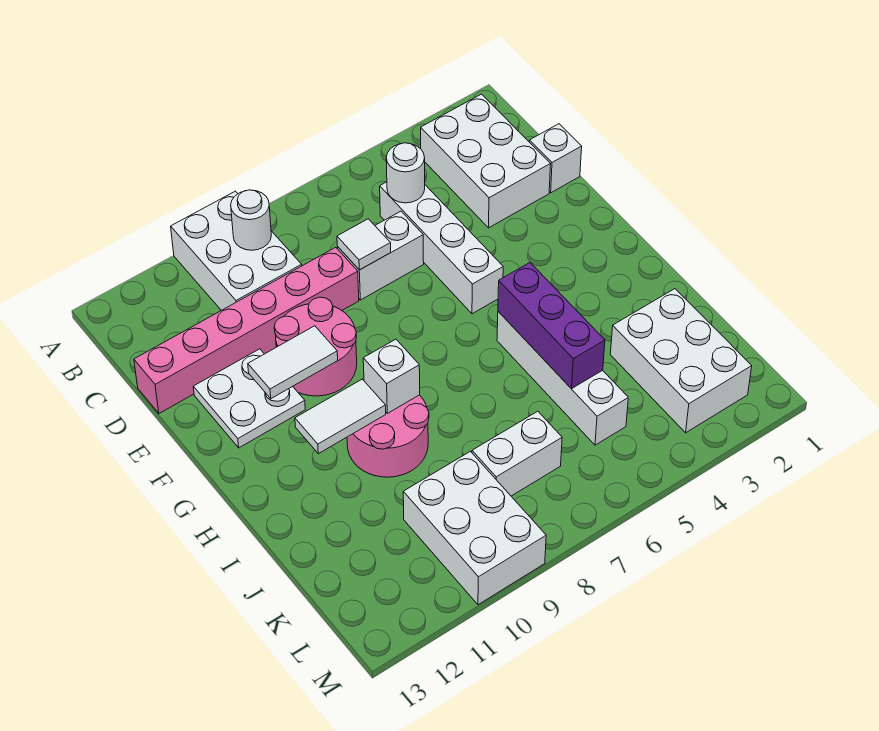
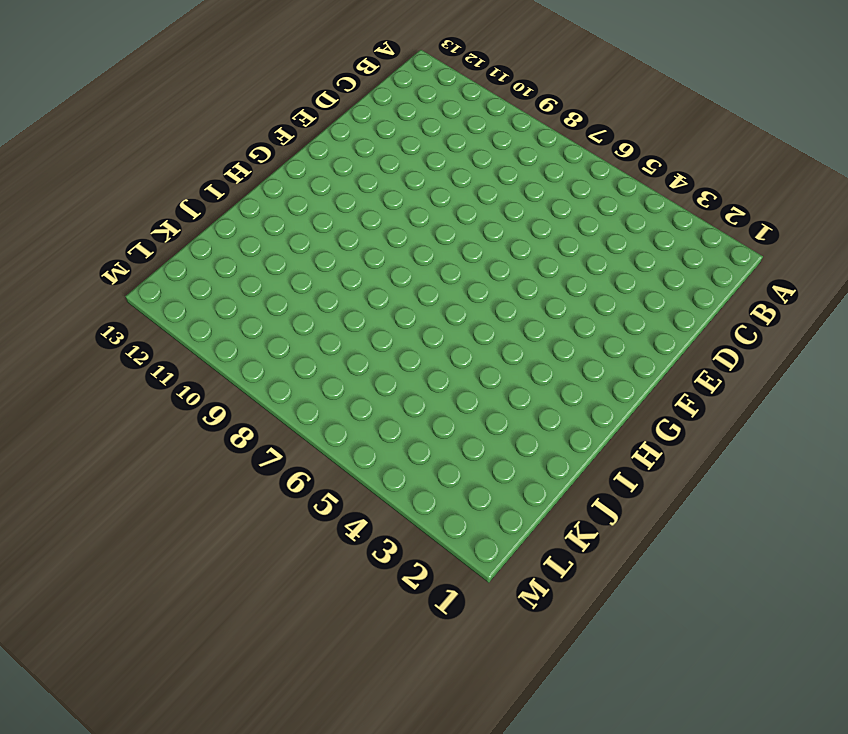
none -> white 2x3 brick [171,191,302,310]
none -> white 2x3 brick [421,94,551,228]
none -> white 1x4 brick [380,182,503,314]

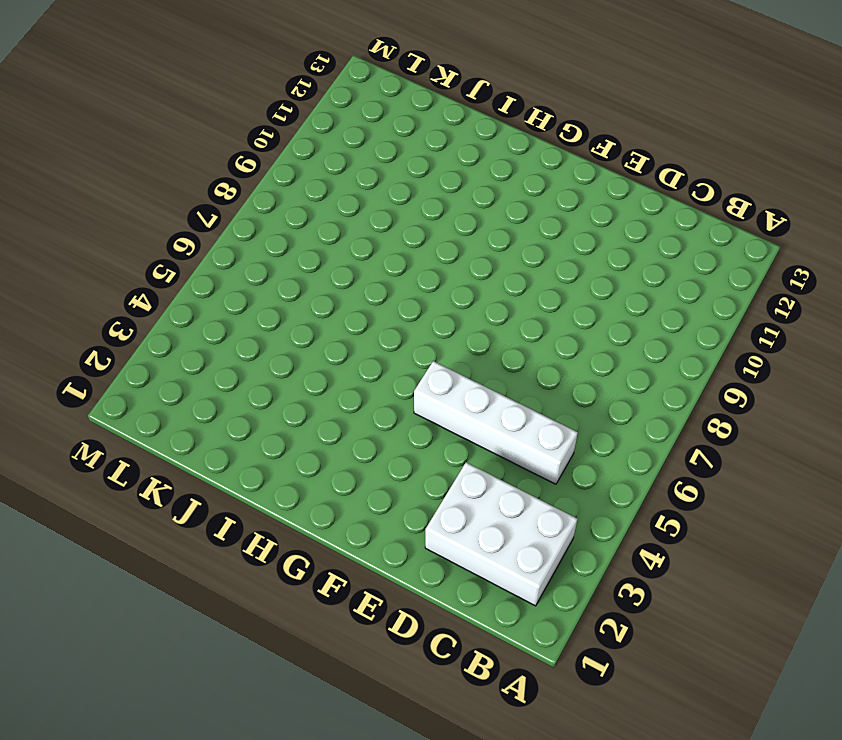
none -> white 2x3 brick [171,191,302,310]
none -> white 1x1 brick [529,124,582,193]
none -> white 1x2 brick [337,211,424,300]

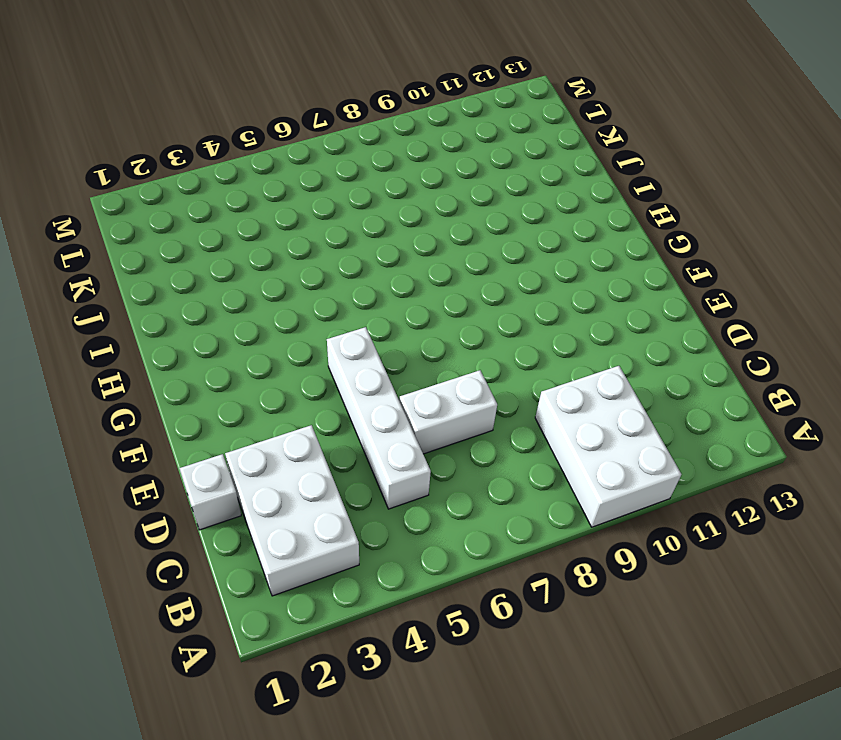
none -> pink 1x6 brick [134,247,359,413]
none -> pink 2x2 round brick [274,297,357,396]
none -> white 2x2 plate [193,349,305,448]

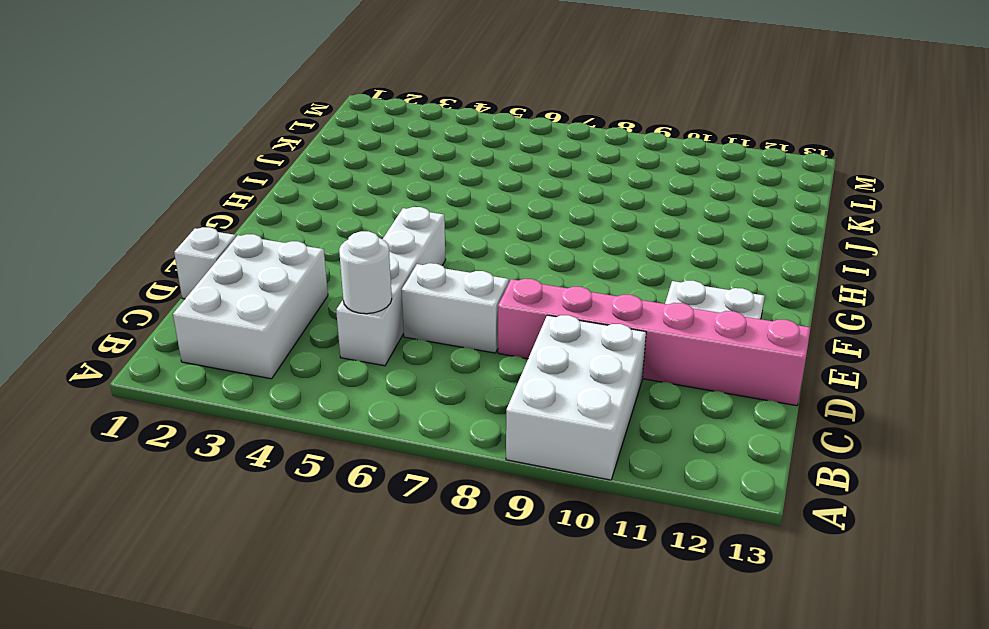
none -> pink 2x2 round brick [274,297,357,396]
none -> white 1x4 brick [497,311,628,445]
none -> pink 2x2 round brick [347,395,429,477]

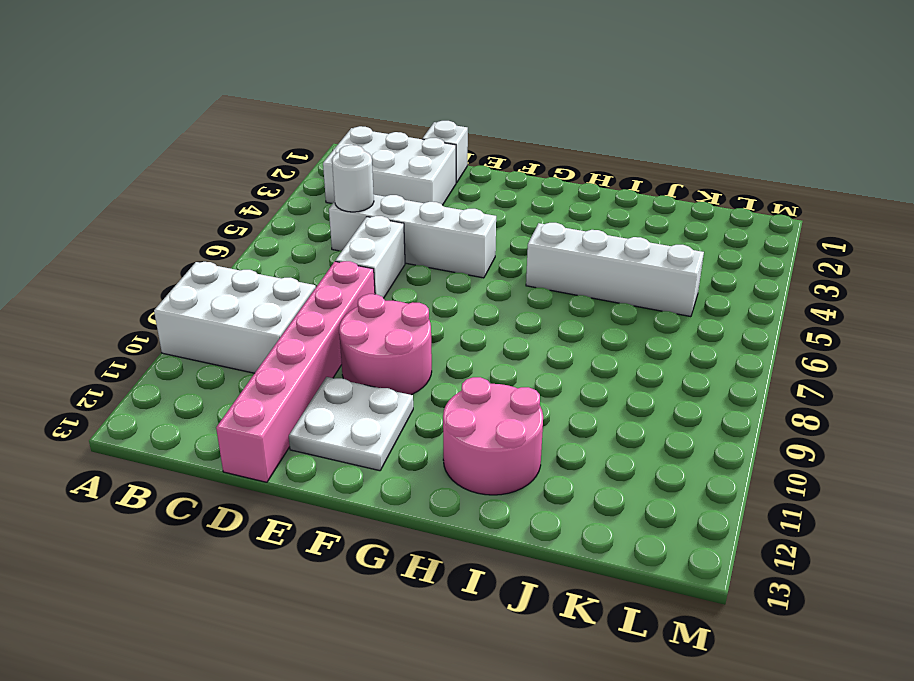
pink 2x2 round brick [443,377,543,495] -> pink 2x2 round brick moved to [347,395,429,477]
none -> white 2x3 brick [610,289,752,433]
none -> white 1x2 brick [472,411,562,496]
none -> white 2x3 brick [403,451,546,605]

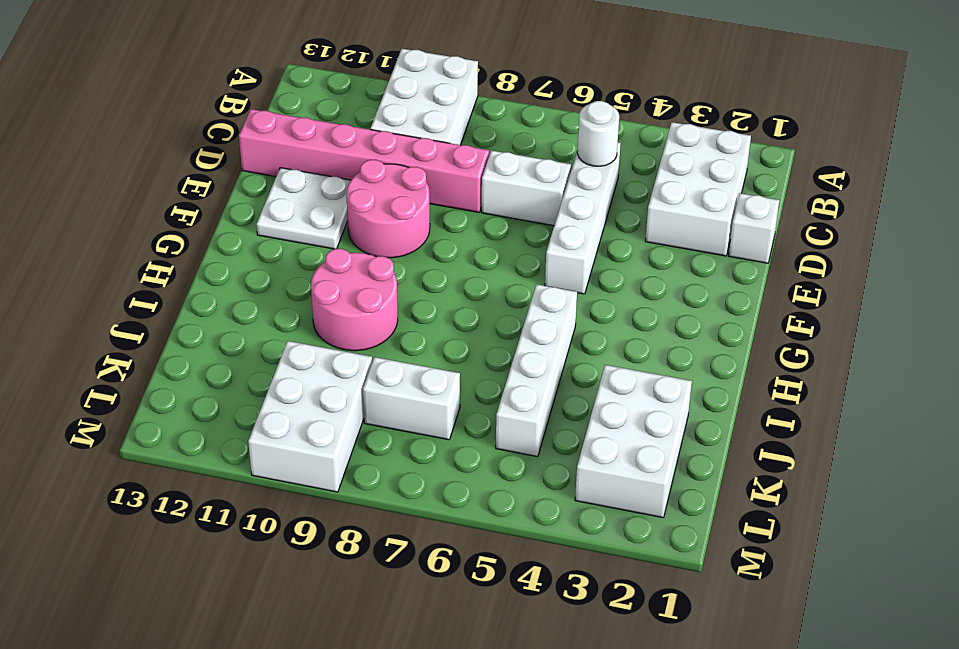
none -> white 1x1 round brick [231,190,271,250]
none -> white 1x1 tile [337,219,391,270]
none -> white 1x2 tile [248,326,338,398]

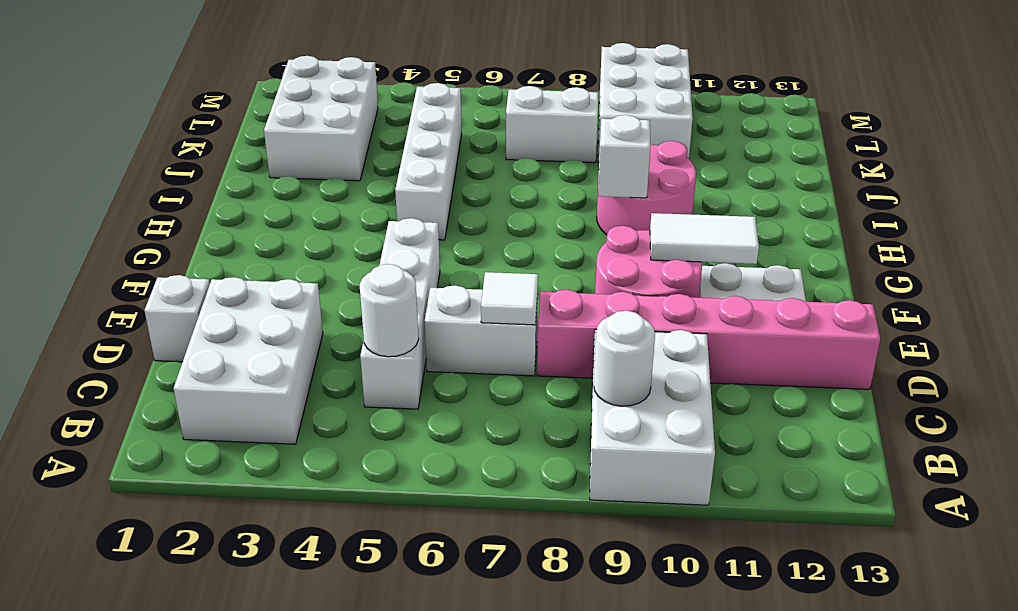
none -> purple 1x3 brick [498,263,605,389]
none -> white 1x2 tile [295,379,386,454]

